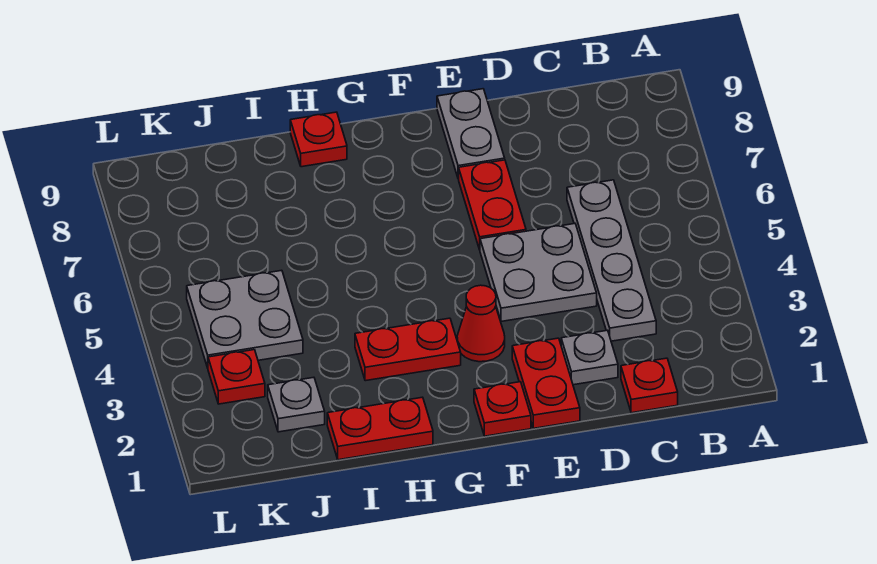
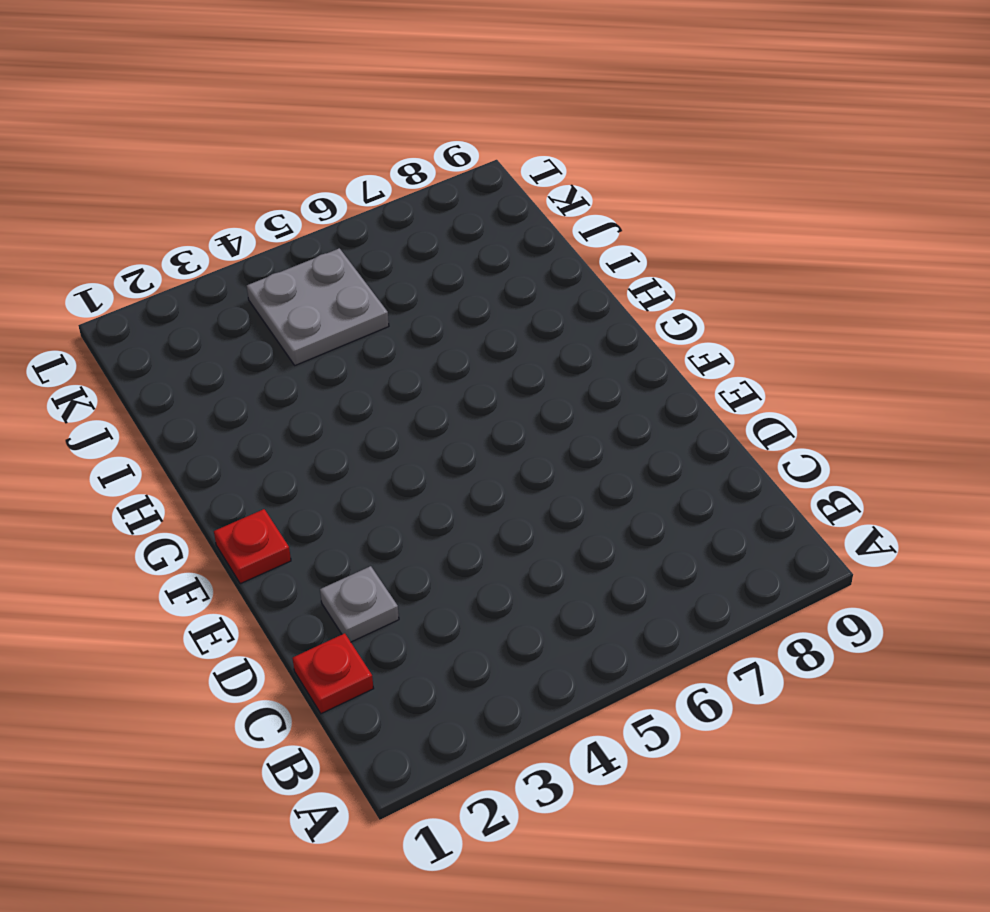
none -> grey 1x4 plate [567,180,656,341]
none -> grey 2x2 plate [480,224,597,321]
none -> red 1x2 plate [512,338,580,428]

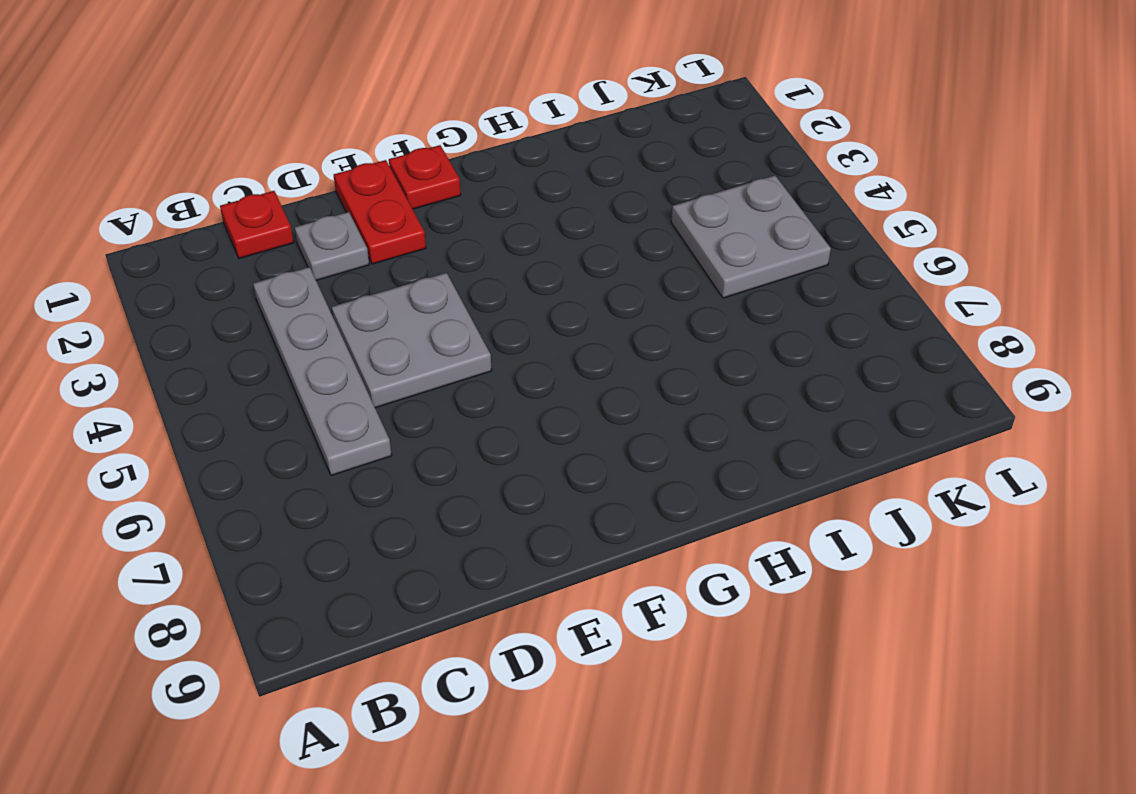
none -> red 1x2 plate [459,160,526,250]
none -> grey 1x2 plate [437,89,505,179]
none -> red 1x1 cone [457,285,505,362]

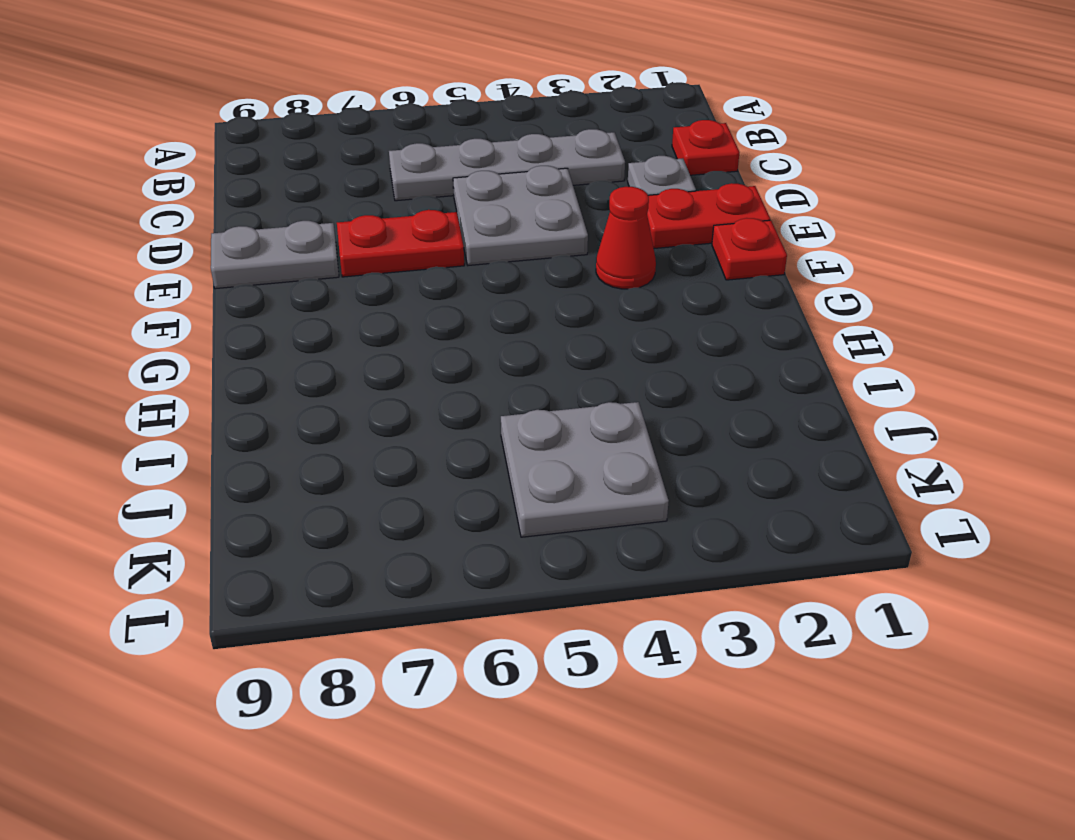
none -> red 1x2 plate [355,318,461,381]
none -> red 1x2 plate [327,397,433,460]
none -> red 1x1 plate [290,112,347,167]

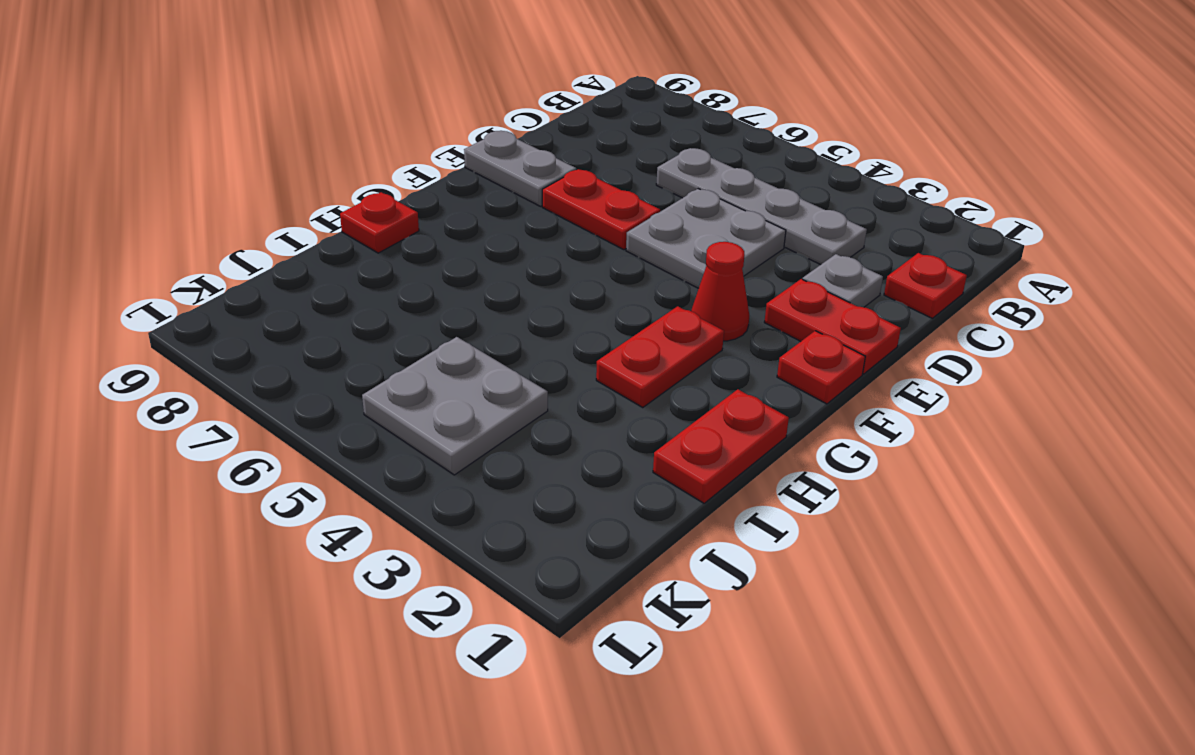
none -> grey 1x1 plate [268,377,325,432]
none -> red 1x1 plate [208,350,265,404]

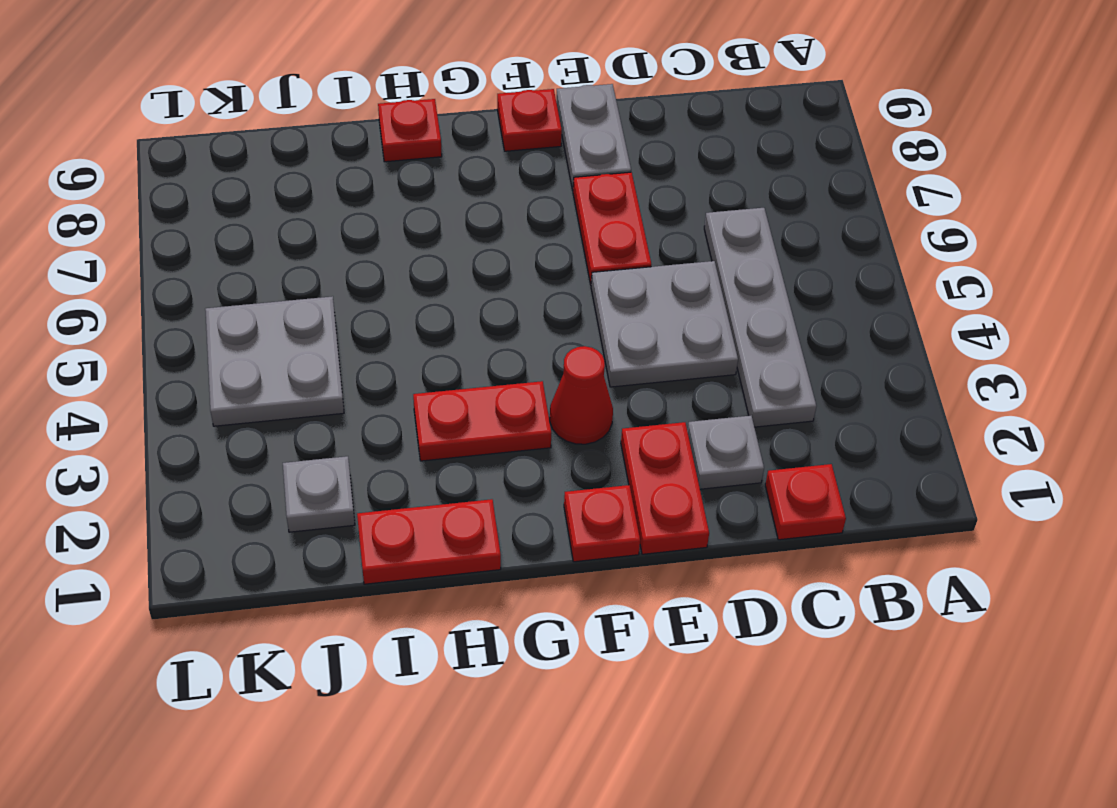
red 1x1 plate [497,89,562,151] -> red 1x1 plate moved to [208,350,265,404]

